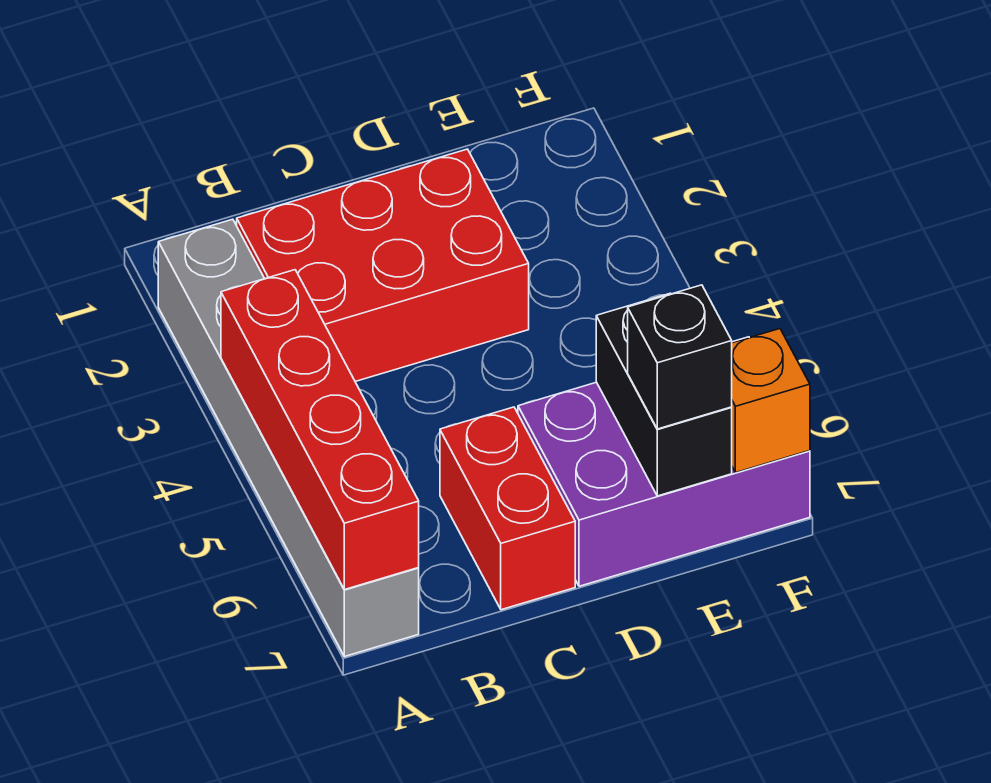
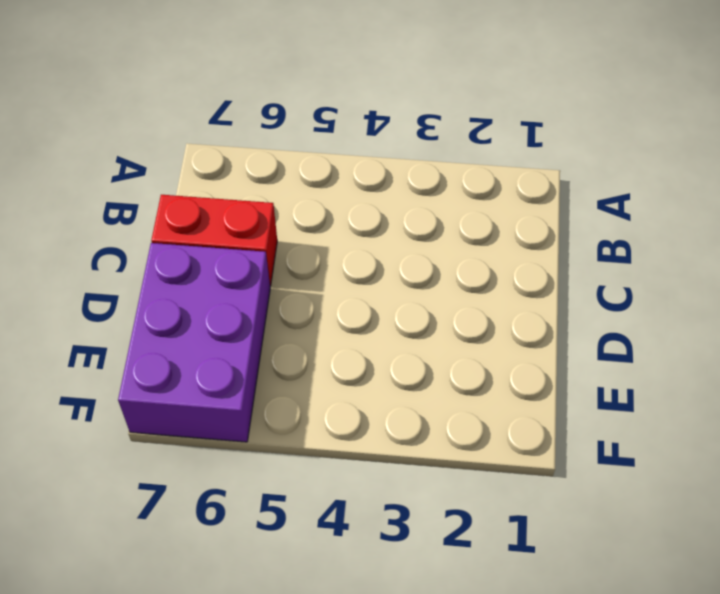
none -> grey 1x6 brick [158,219,419,656]
none -> red 2x3 brick [237,149,529,382]

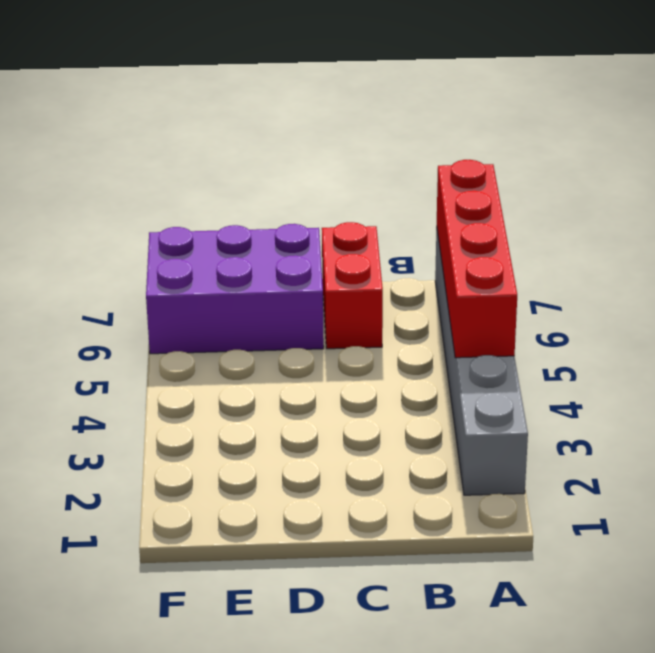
none -> red 2x3 brick [237,149,529,382]
none -> black 1x2 brick [596,293,732,496]

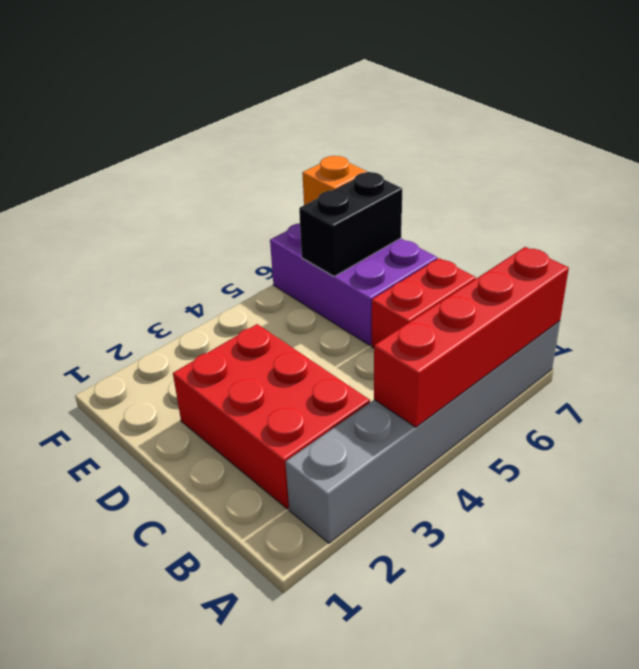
none -> black 1x1 brick [628,285,732,429]

